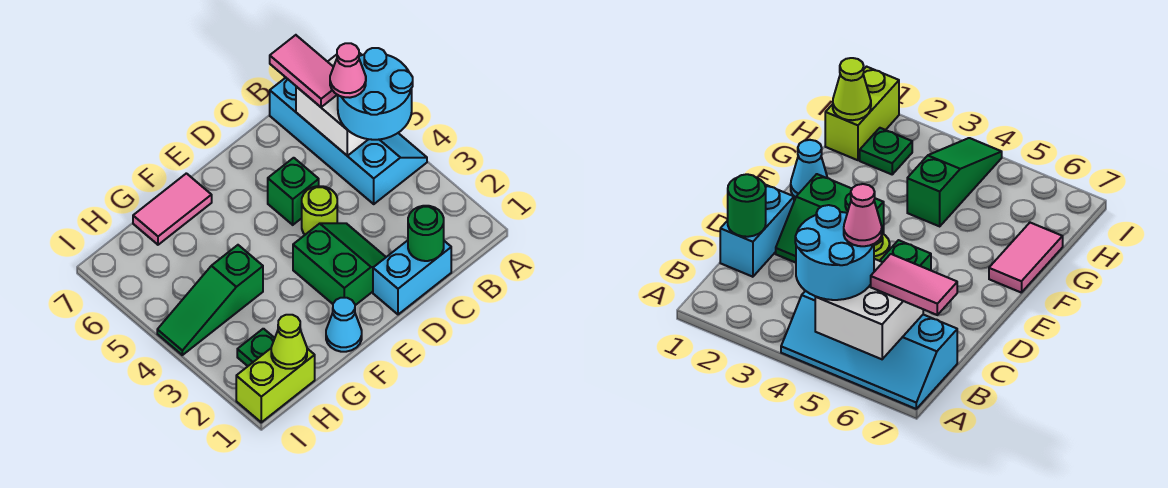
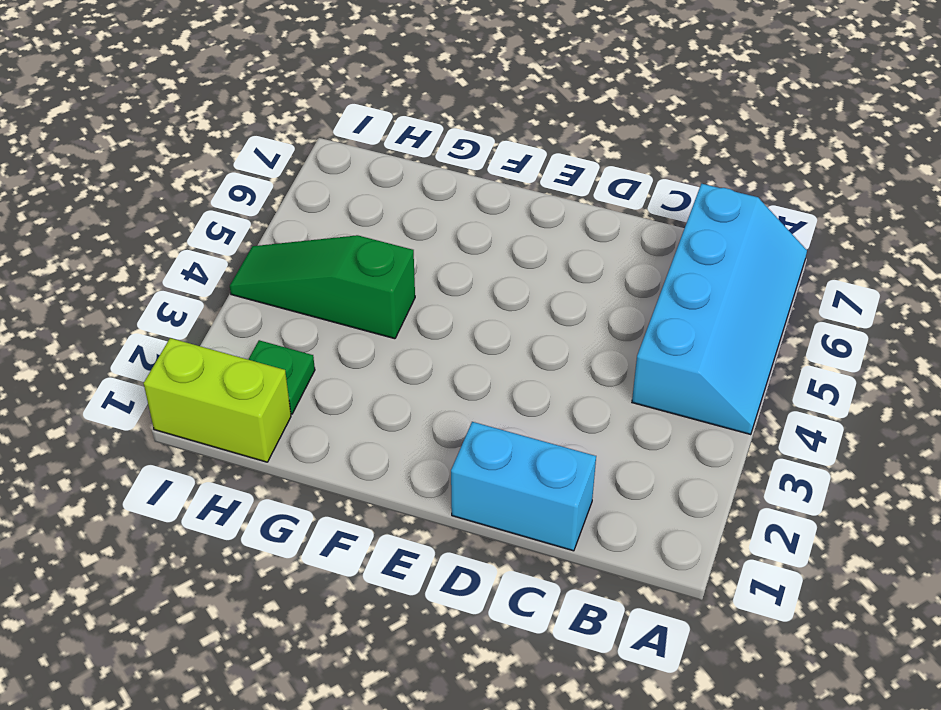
none -> green 2x2 slope [293,223,386,305]
none -> lime 1x1 round brick [302,186,337,235]
none -> green 1x1 brick [268,158,319,225]

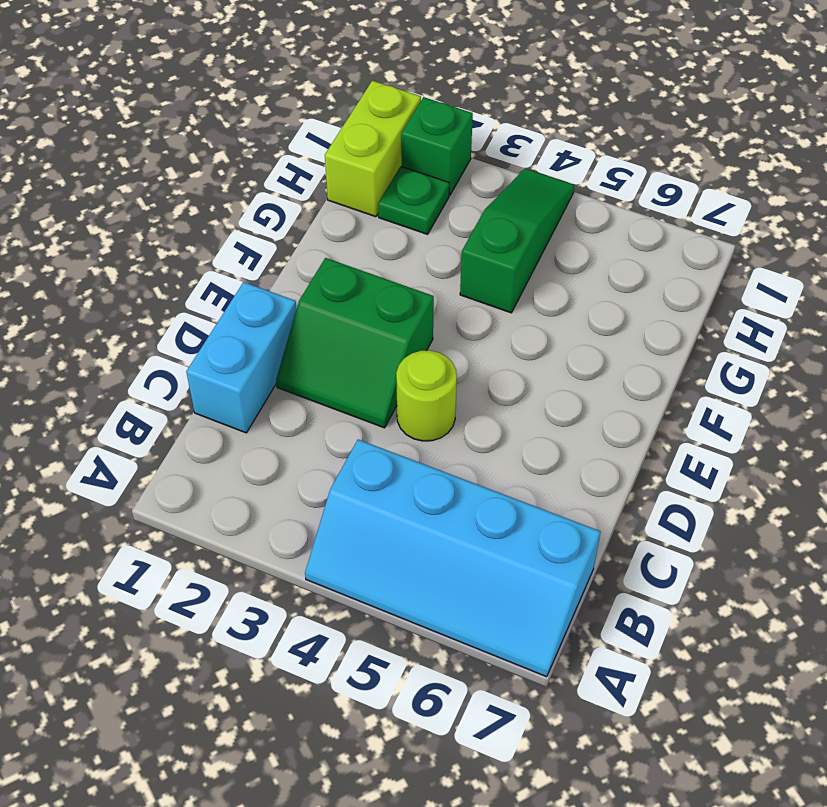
green 1x1 brick [401,97,473,195] -> green 1x1 brick moved to [268,158,319,225]
none -> cyan 1x1 cone [326,298,362,352]
none -> pink 1x2 tile [133,173,212,245]
none -> white 2x2 brick [296,53,368,156]

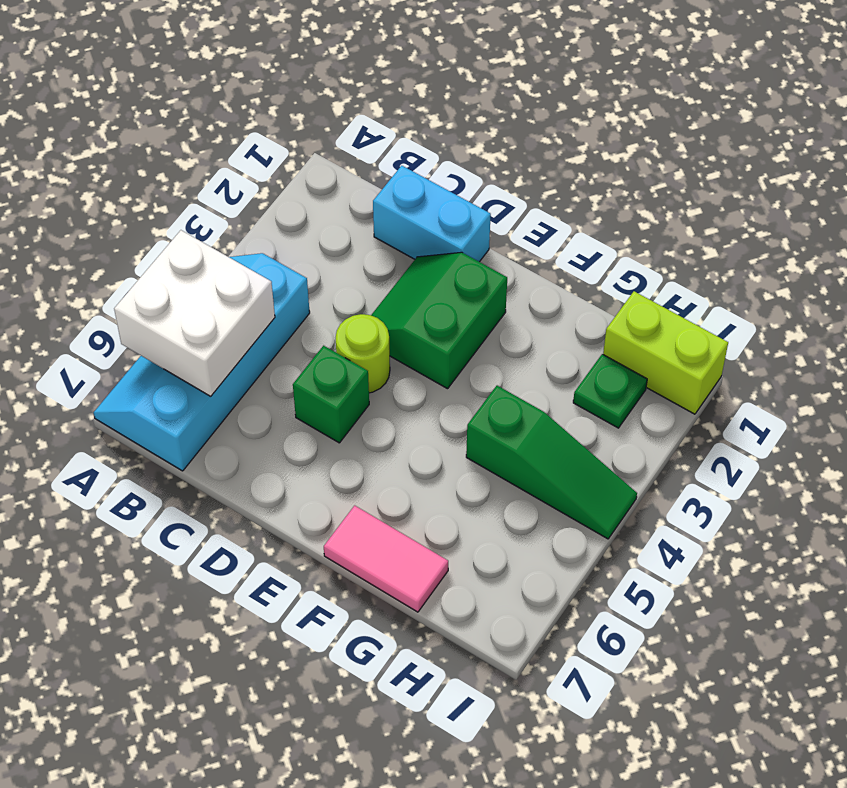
none -> cyan 1x1 cone [326,298,362,352]
none -> green 1x1 round brick [408,206,444,261]
none -> lime 1x1 cone [271,315,307,369]

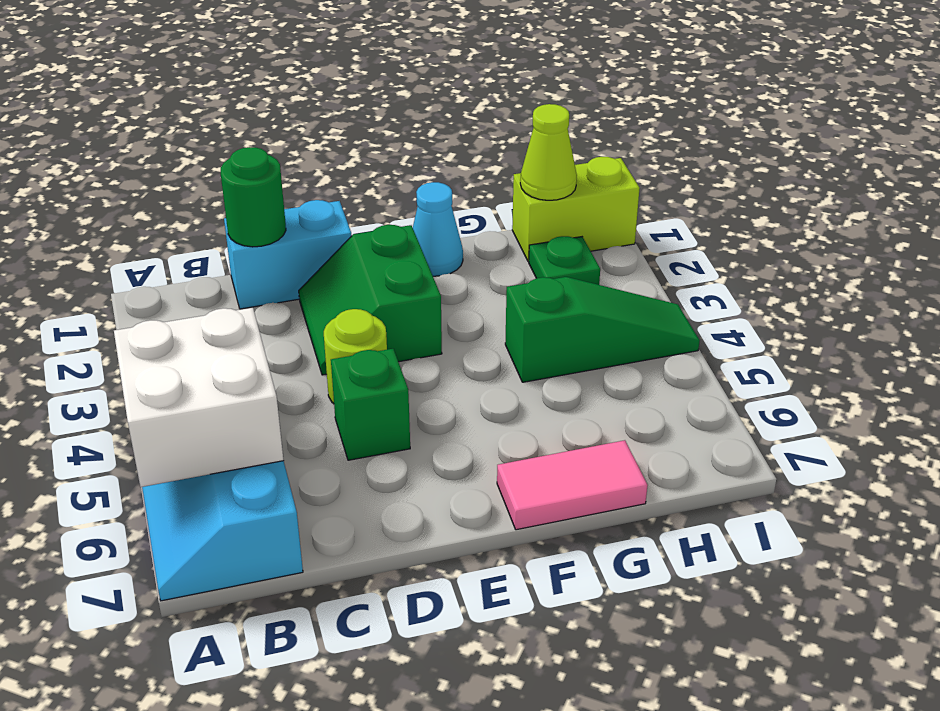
none -> cyan 2x2 round brick [338,48,413,140]
none -> pink 1x2 tile [270,35,337,107]
none -> pink 1x1 cone [330,43,366,98]

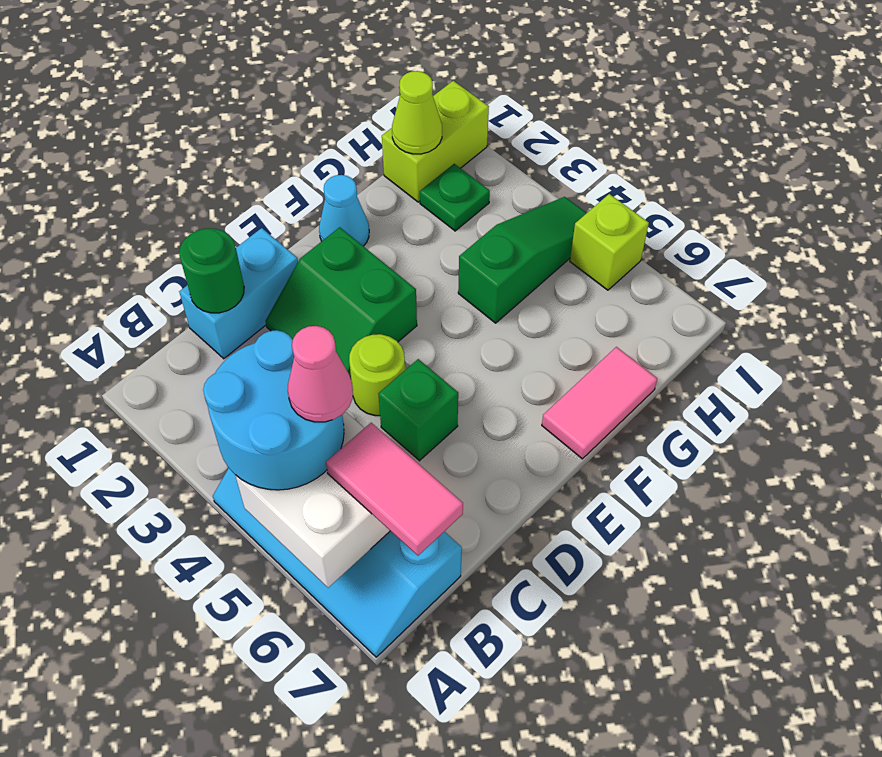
lime 1x1 brick [570,194,649,290] -> none

